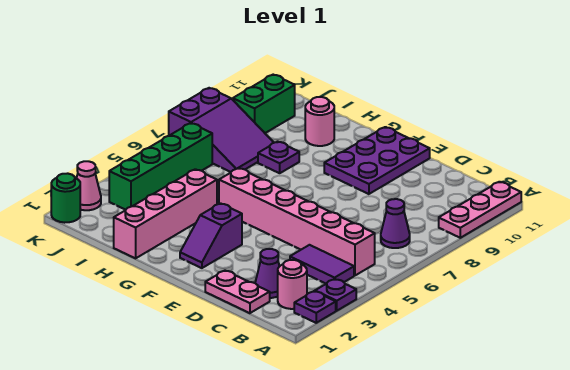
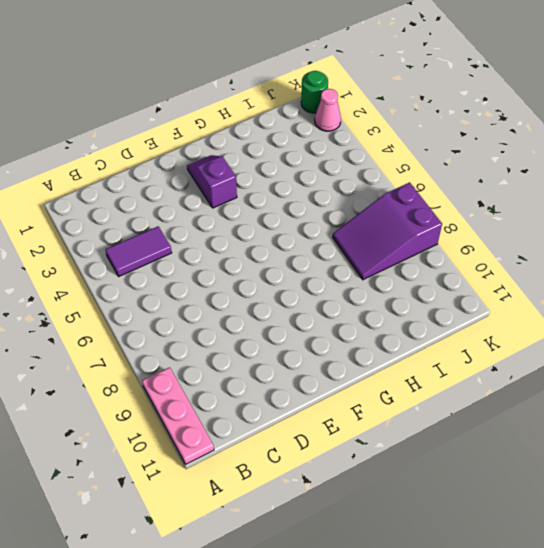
none -> purple 1x1 plate [294,291,336,323]
none -> purple 1x1 plate [315,279,356,311]
none -> pink 1x1 round brick [278,260,307,309]

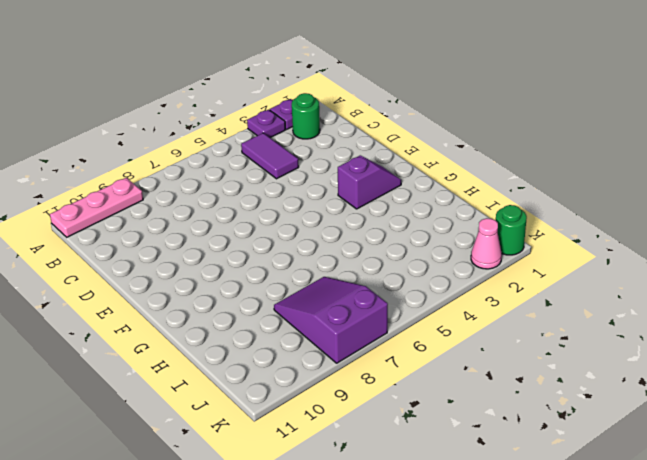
green 1x1 round brick [292,93,320,139] -> pink 1x1 round brick [278,260,307,309]
none -> pink 1x6 brick [219,168,375,275]
none -> purple 1x1 cone [381,199,410,248]
none -> pink 1x2 plate [205,271,270,313]

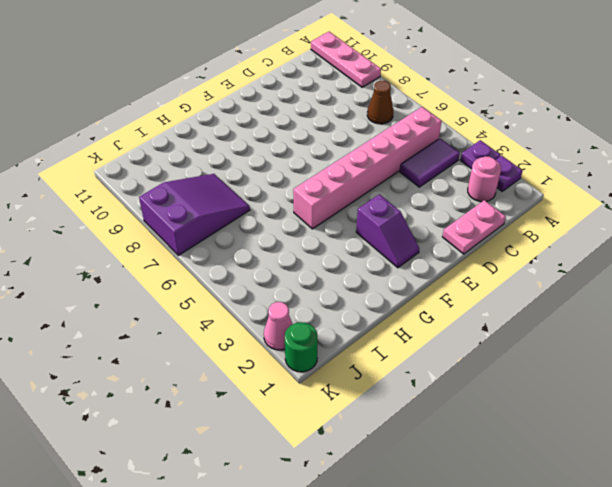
brown 1x1 cone [367,81,393,124] -> purple 1x1 cone [381,199,410,248]
none -> purple 1x1 cone [255,249,279,298]
none -> purple 2x3 plate [324,127,430,194]
none -> pink 1x4 brick [114,169,217,258]

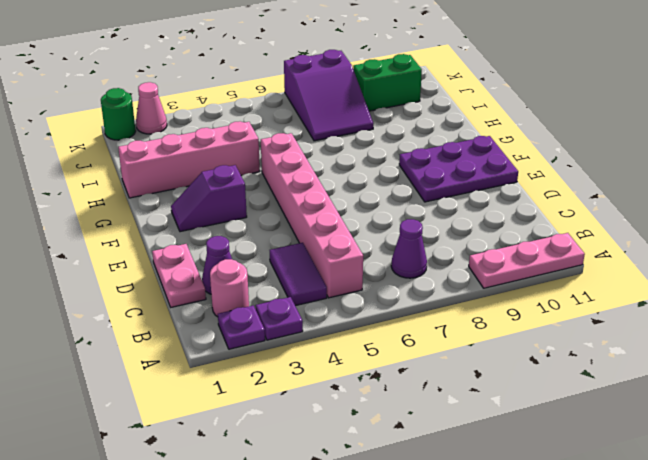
none -> purple 1x1 plate [258,142,299,173]
none -> pink 1x1 round brick [305,97,334,146]
none -> green 1x4 brick [109,123,212,210]

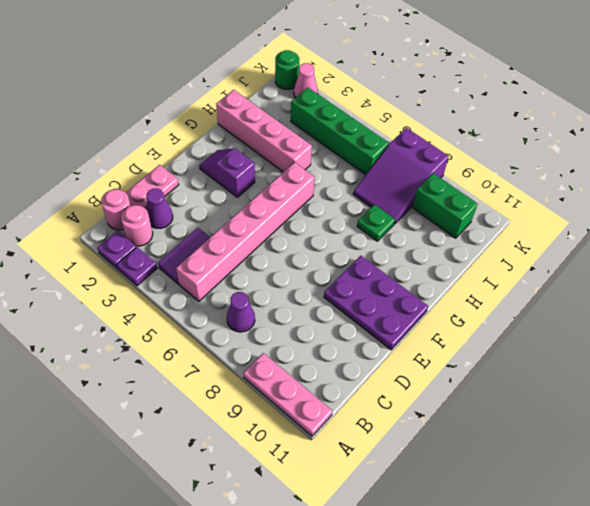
pink 1x1 round brick [101,189,131,230] -> pink 1x1 round brick moved to [305,97,334,146]
green 1x1 plate [357,204,395,241] -> purple 1x1 plate [258,142,299,173]

